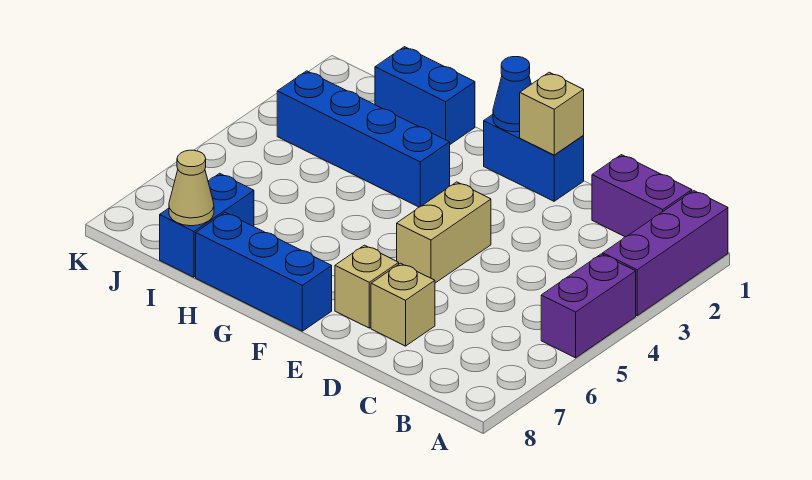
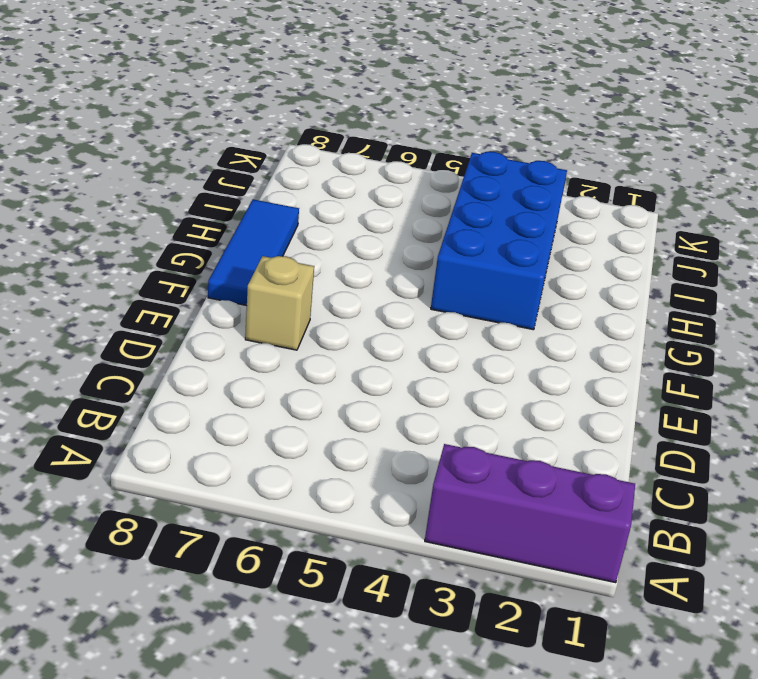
blue 1x3 tile [208,199,299,306] -> blue 1x3 brick [196,213,332,331]
blue 2x4 brick [431,152,567,330] -> blue 1x4 brick [277,71,450,207]
none -> purple 1x2 brick [541,254,636,358]
none -> purple 1x2 brick [592,155,692,237]
none -> tan 1x1 brick [371,263,435,346]

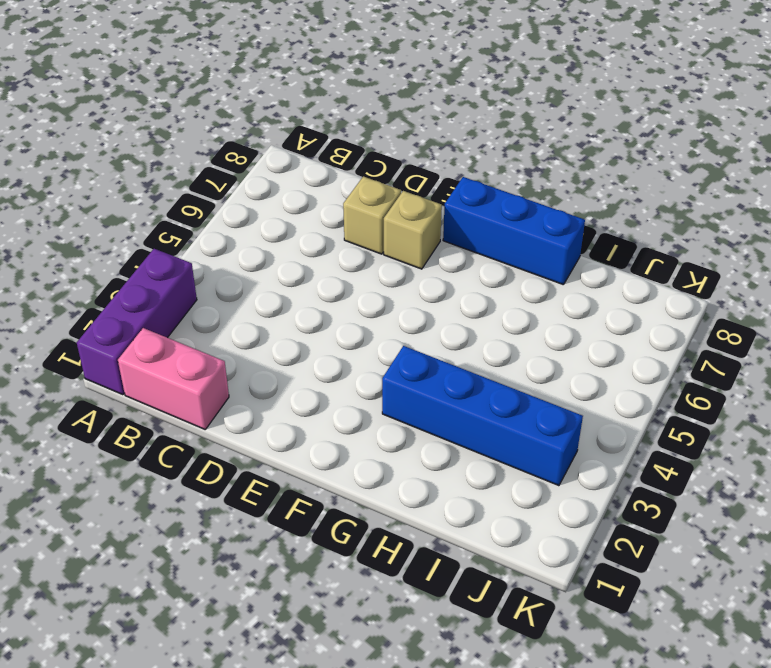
pink 1x2 brick [118,328,229,429] -> purple 1x2 brick [592,155,692,237]
none -> purple 1x2 brick [541,254,636,358]
none -> blue 1x2 brick [484,115,584,201]
none -> tan 1x2 brick [397,182,491,283]

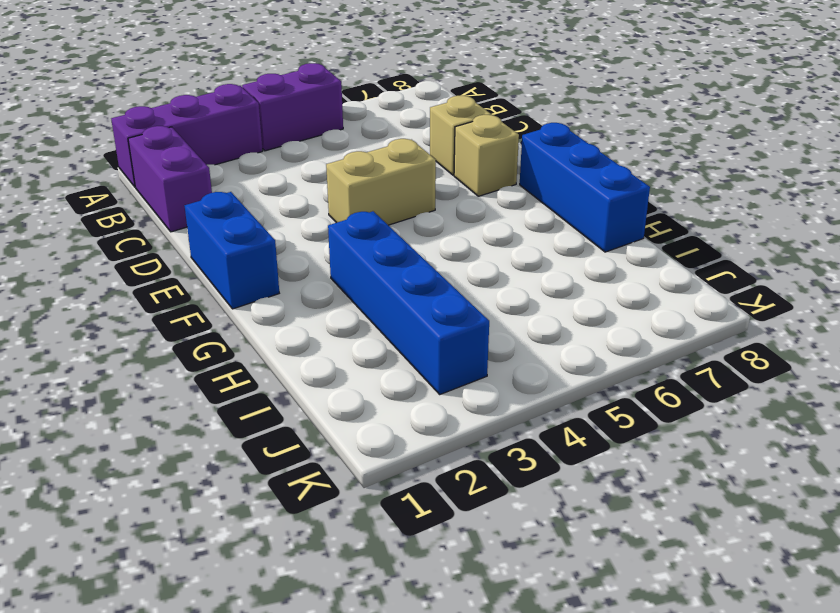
none -> blue 1x2 brick [375,47,475,144]
none -> blue 1x2 brick [160,173,254,277]
none -> tan 1x1 brick [520,72,584,155]

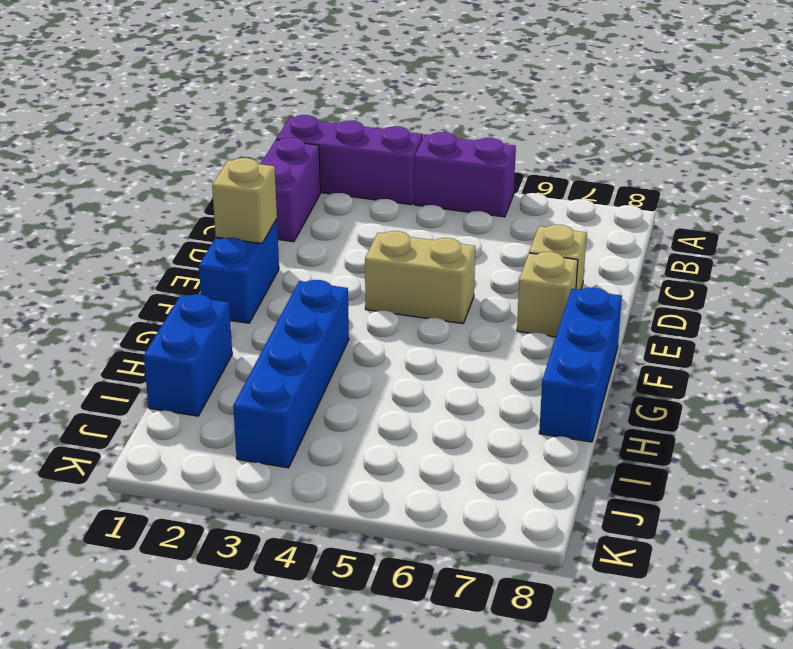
none -> blue 1x2 brick [160,173,254,277]
none -> blue 1x1 cone [493,57,531,132]
none -> tan 1x1 cone [169,150,214,226]

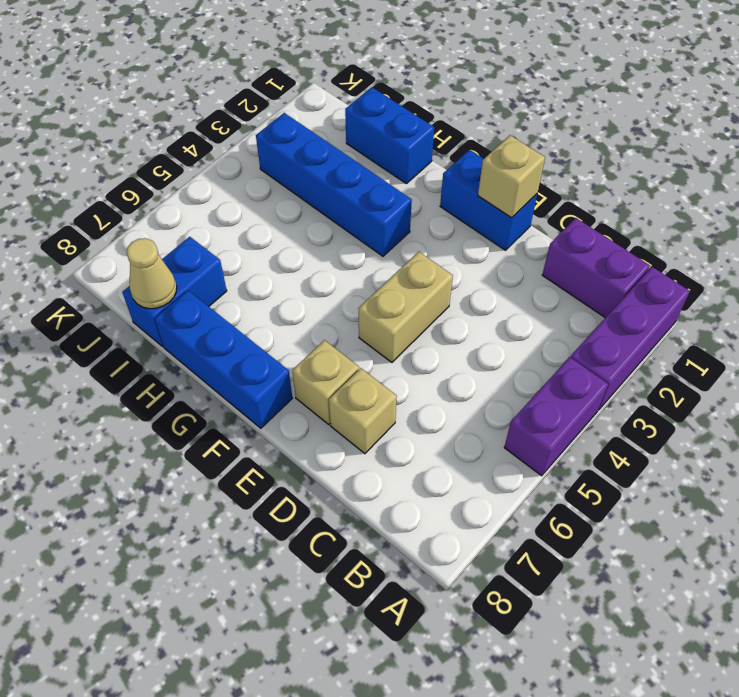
none -> blue 1x1 cone [493,57,531,132]

